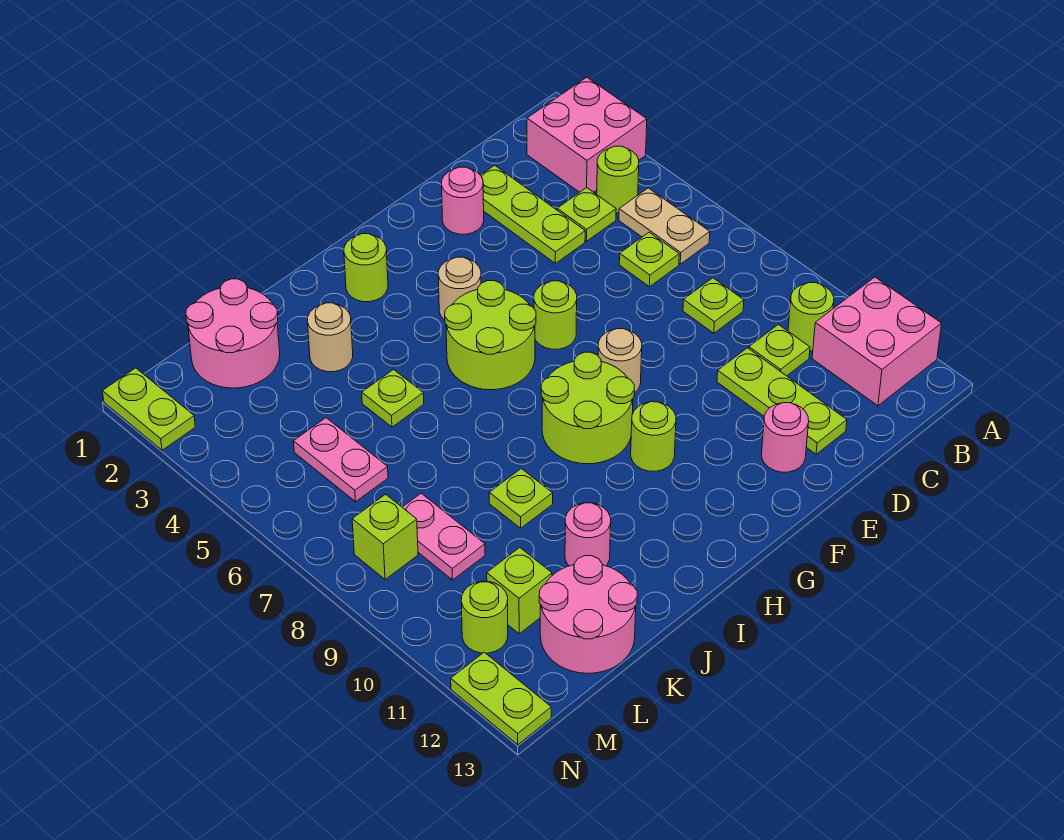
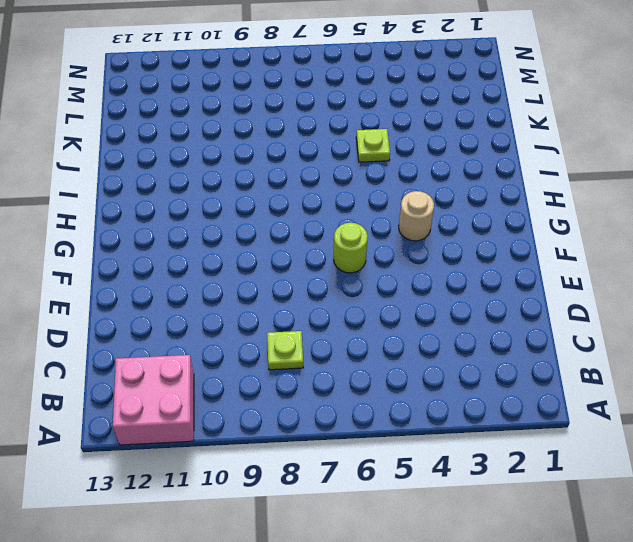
none -> pink 2x2 brick [527,77,647,192]
none -> lime 1x1 round brick [597,146,639,213]
none -> tan 1x2 plate [619,188,710,264]
none -> lime 1x1 round brick [788,283,834,351]

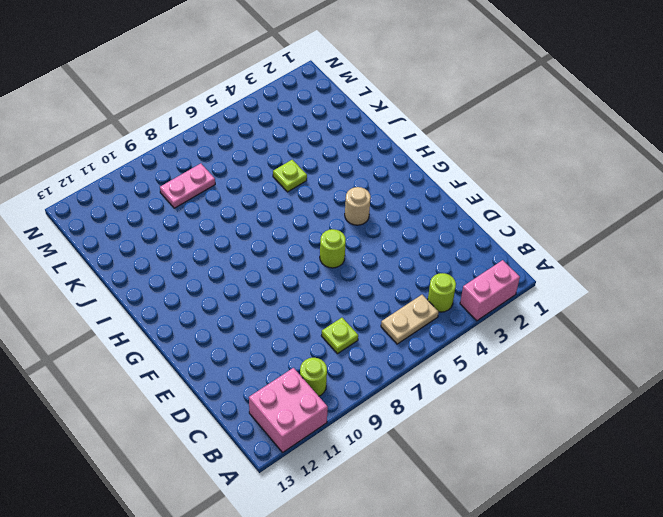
pink 1x2 brick [460,260,520,321] -> pink 2x2 brick [527,77,647,192]
none -> lime 1x1 plate [557,188,616,241]
none -> lime 1x1 plate [619,232,679,287]
none -> lime 1x1 plate [749,325,810,376]
none -> lime 1x3 plate [481,165,585,263]

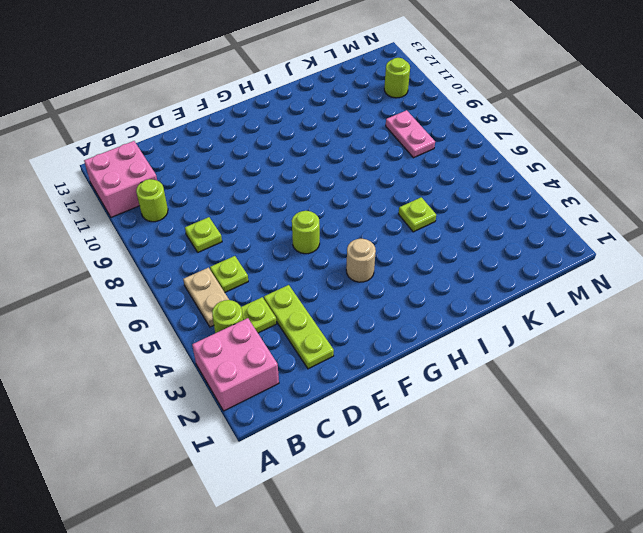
none -> lime 1x1 plate [749,325,810,376]
none -> lime 1x3 plate [717,348,847,454]
none -> pink 1x1 round brick [442,167,484,234]
none -> pink 1x1 round brick [762,403,809,472]

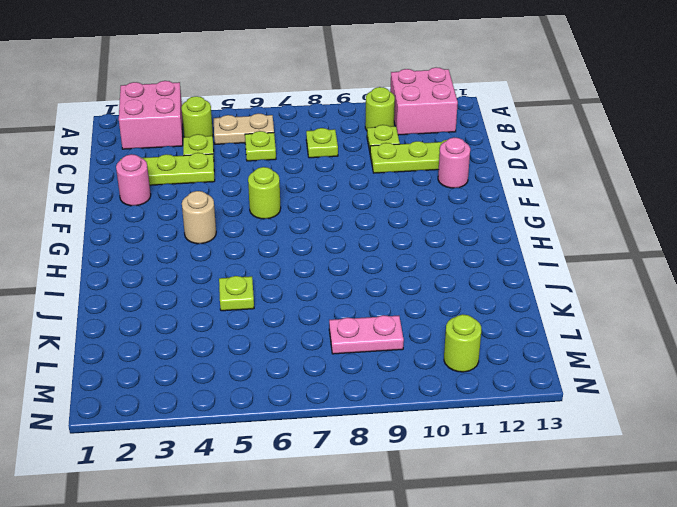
none -> tan 1x1 round brick [598,329,642,393]
none -> lime 2x2 round brick [445,281,536,390]
none -> lime 2x2 round brick [541,352,634,464]
none -> lime 1x1 round brick [631,402,676,471]

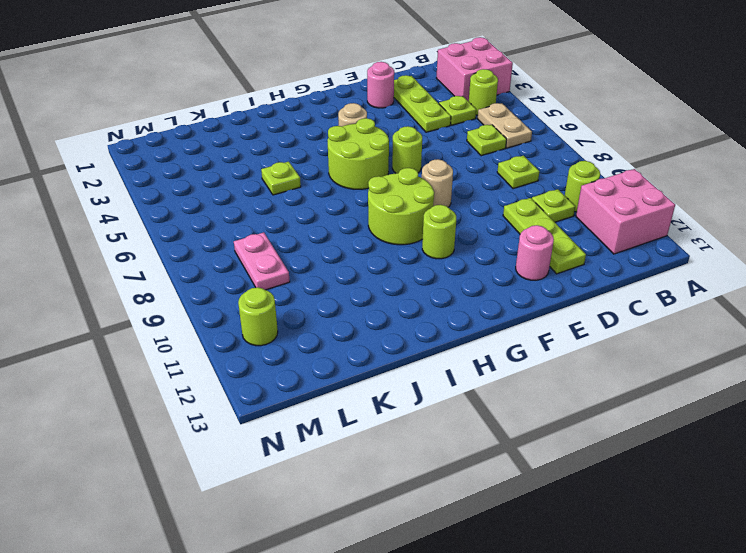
none -> lime 1x1 round brick [344,234,388,302]
none -> tan 1x1 round brick [307,303,353,372]
none -> lime 1x1 plate [489,469,553,528]
none -> pink 1x1 round brick [565,503,611,566]

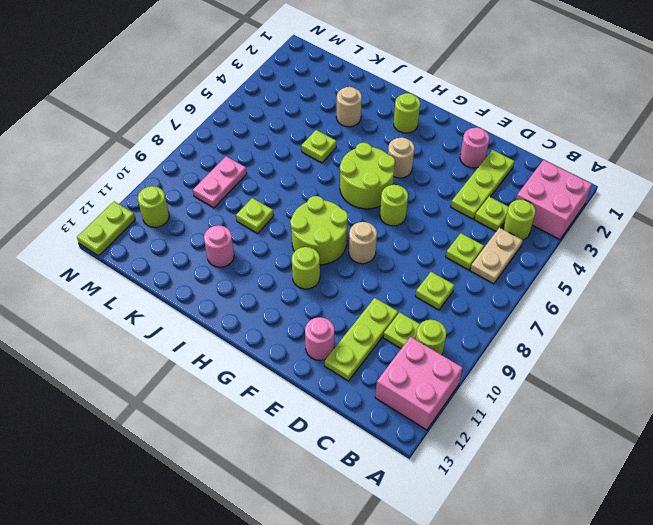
none -> pink 2x2 round brick [186,279,280,388]
none -> pink 2x2 round brick [539,556,637,673]
none -> pink 1x2 plate [293,418,388,502]
none -> lime 1x1 brick [487,548,552,634]

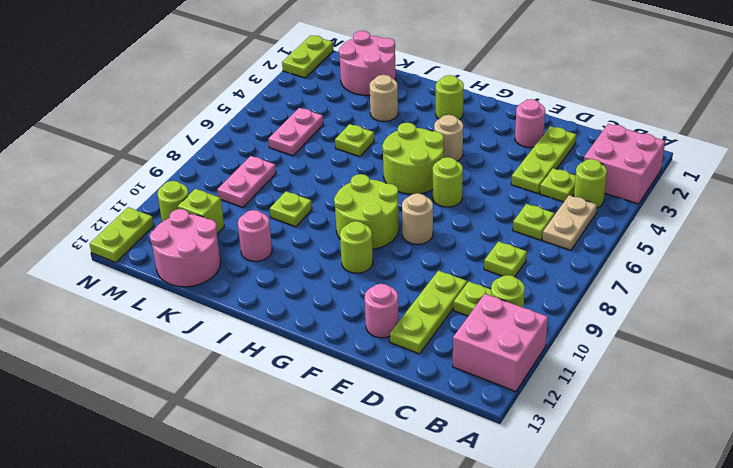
none -> lime 1x1 brick [352,494,418,579]

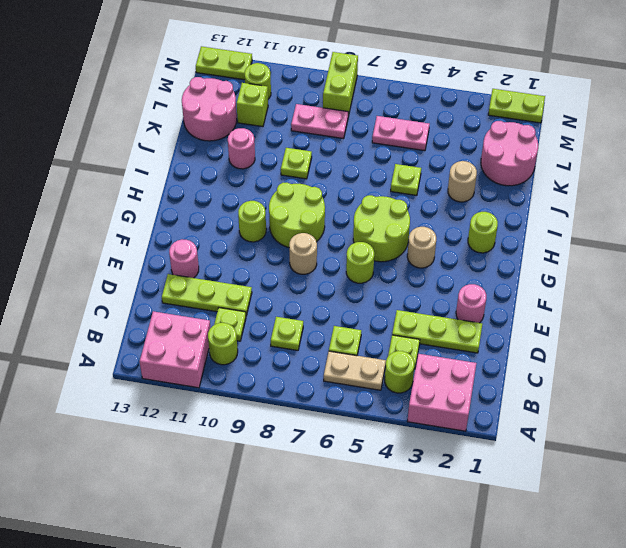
lime 1x2 brick [323,52,358,116] -> lime 1x1 brick [352,494,418,579]

